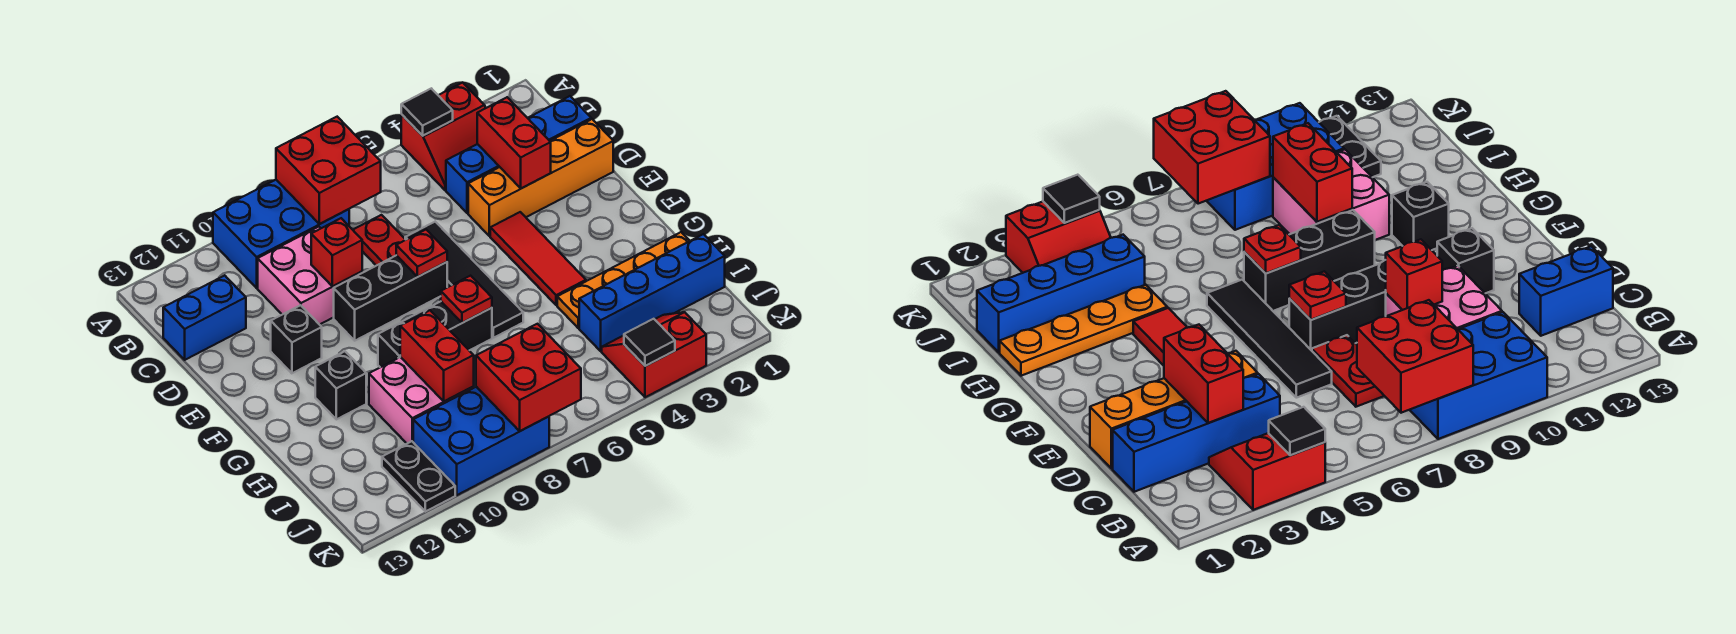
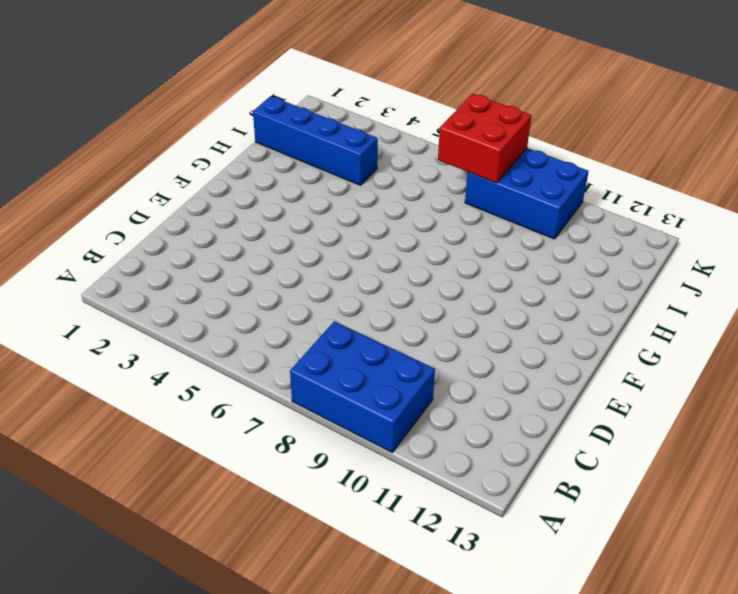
none -> red 2x2 slope [401,83,486,190]
none -> blue 1x4 brick [446,96,591,213]
none -> red 1x2 plate [353,215,406,266]

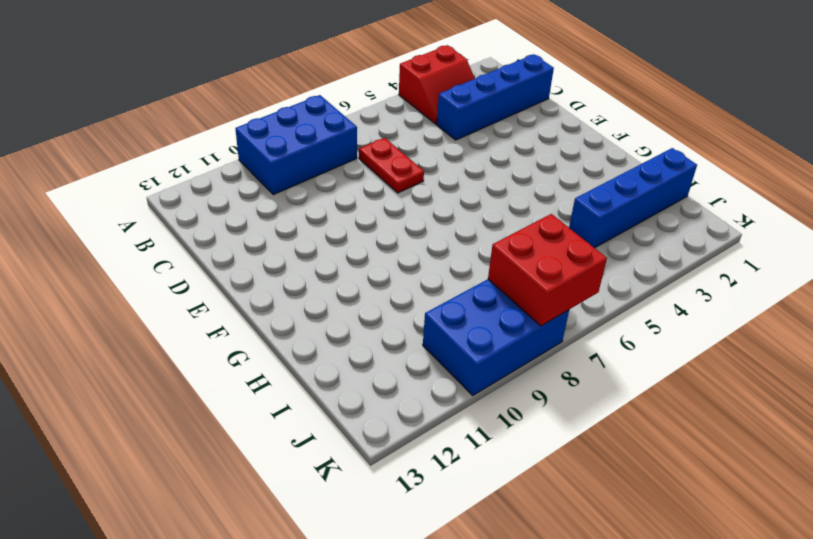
none -> pink 2x2 brick [258,227,362,325]
none -> blue 1x2 brick [163,275,246,360]
none -> orange 1x4 brick [468,119,613,236]

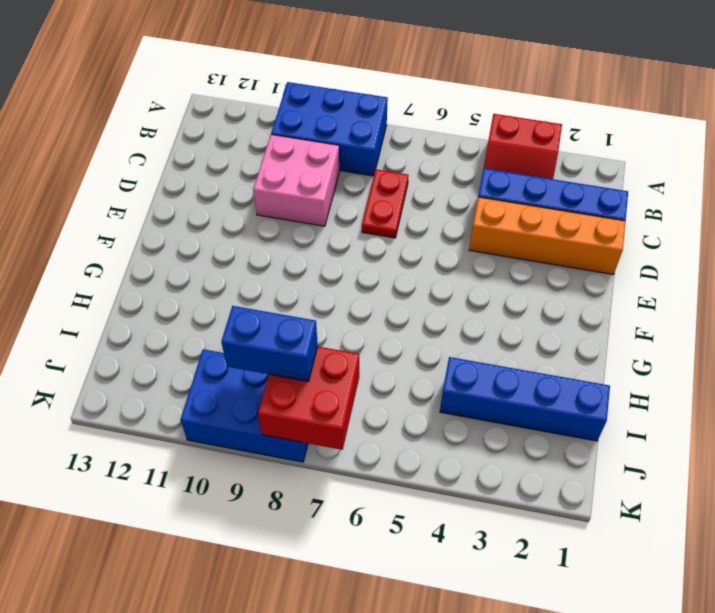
blue 1x2 brick [221,306,318,381] -> blue 1x2 brick moved to [163,275,246,360]
none -> black 1x4 tile [405,222,523,338]
none -> red 1x3 tile [490,212,586,305]
none -> black 1x3 brick [334,255,447,341]

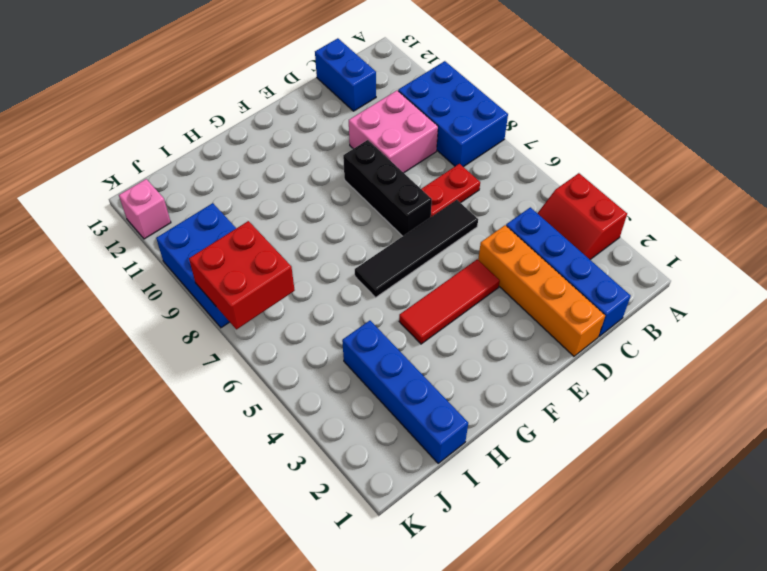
pink 1x1 brick [119,179,171,239] -> none
none -> black 1x1 brick [271,305,322,373]
none -> black 1x3 brick [378,302,492,367]
none -> black 1x1 brick [315,351,366,419]

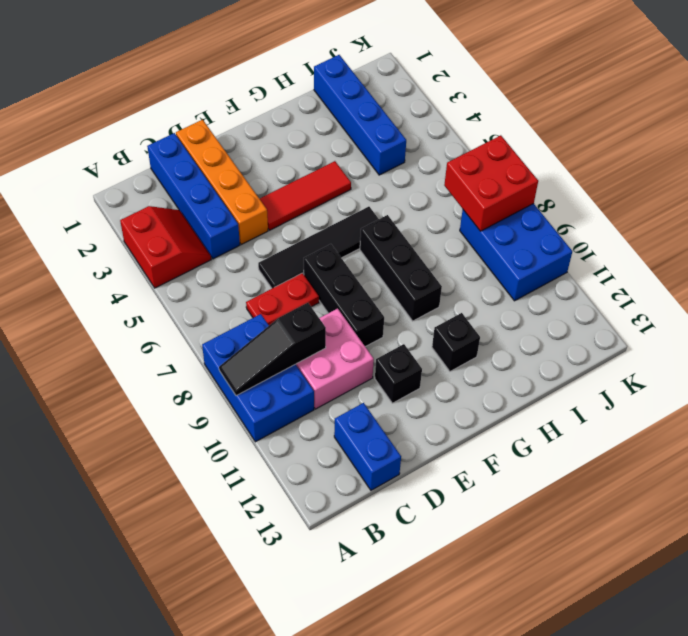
black 1x3 slope [219,303,326,396] -> none
none -> orange 1x4 plate [557,232,690,328]
none -> pink 2x2 brick [369,357,474,443]
none -> red 2x2 slope [602,312,706,397]

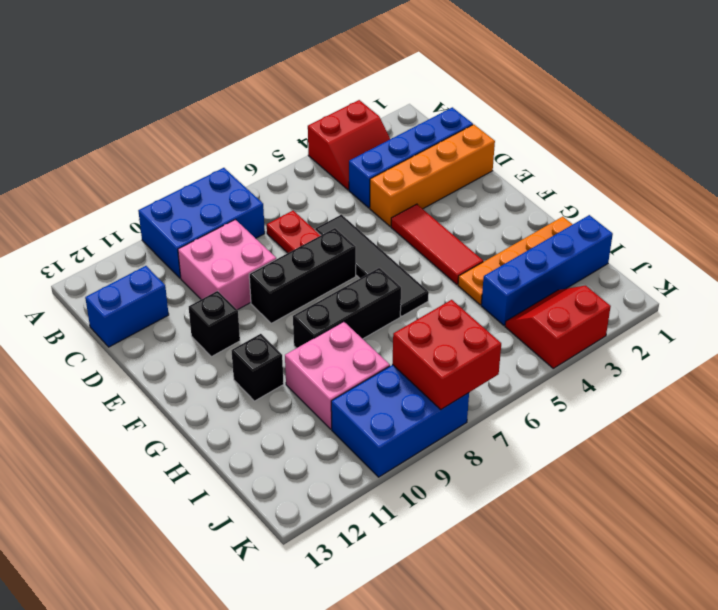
none -> black 1x2 plate [382,441,455,512]
none -> black 1x1 tile [401,88,453,136]
none -> red 2x2 brick [276,117,381,224]

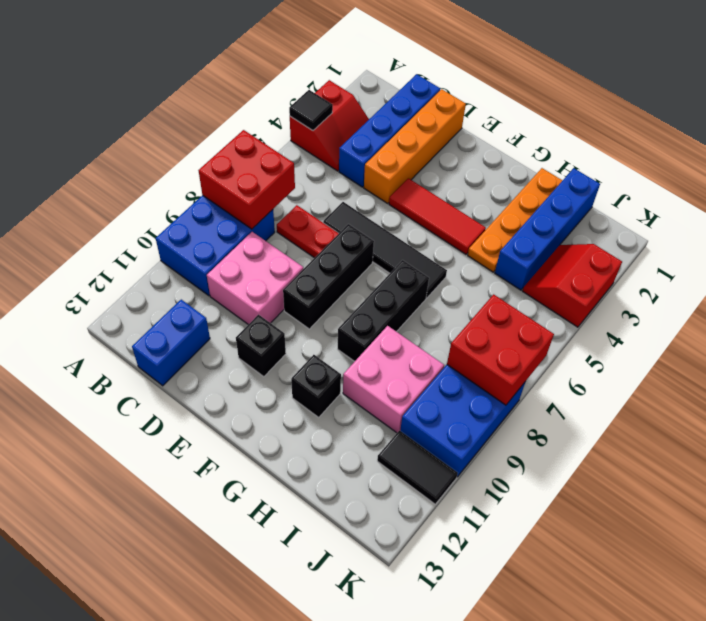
black 1x2 tile [377,431,458,504] -> black 1x2 plate [382,441,455,512]
none -> red 1x2 brick [477,97,551,188]
none -> red 1x1 brick [311,218,362,286]
none -> red 1x1 plate [396,230,447,277]

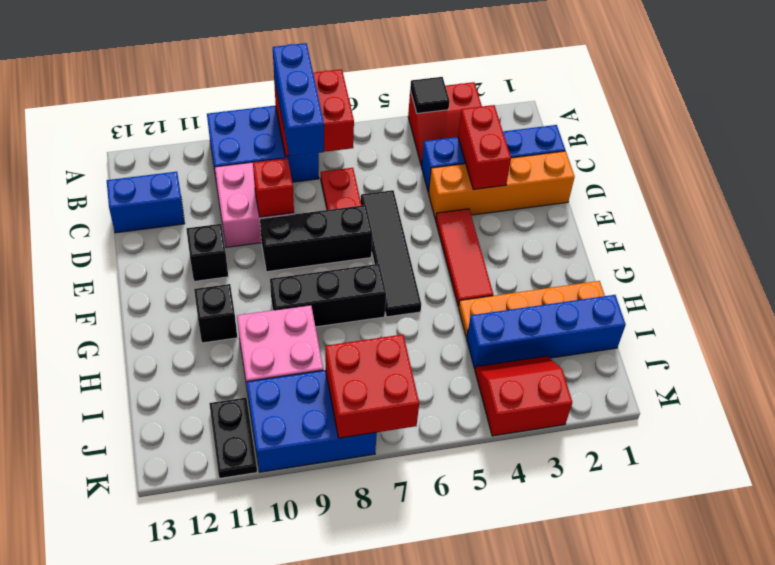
blue 1x3 brick [273,43,324,156] -> none
none -> red 1x1 plate [396,230,447,277]
none -> red 1x1 plate [441,276,492,323]
none -> red 1x2 brick [400,310,474,401]

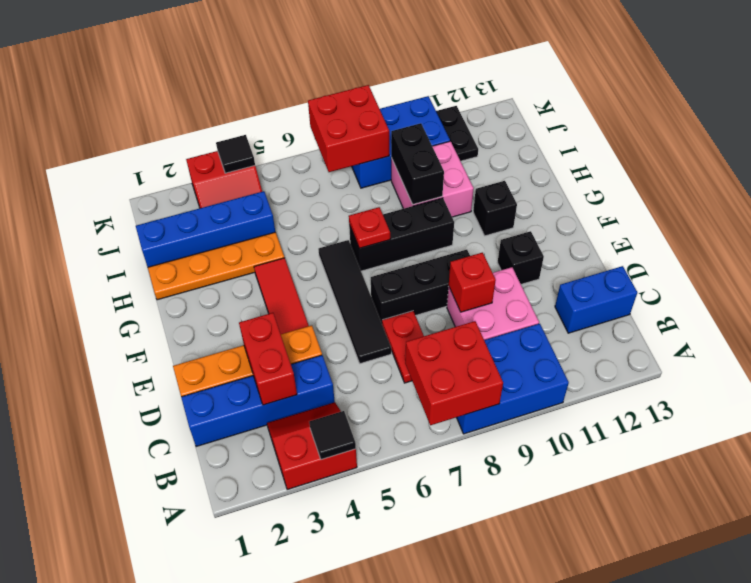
black 1x2 brick [391,123,444,204] -> red 1x2 brick [400,310,474,401]
none -> red 1x1 plate [396,230,447,277]

